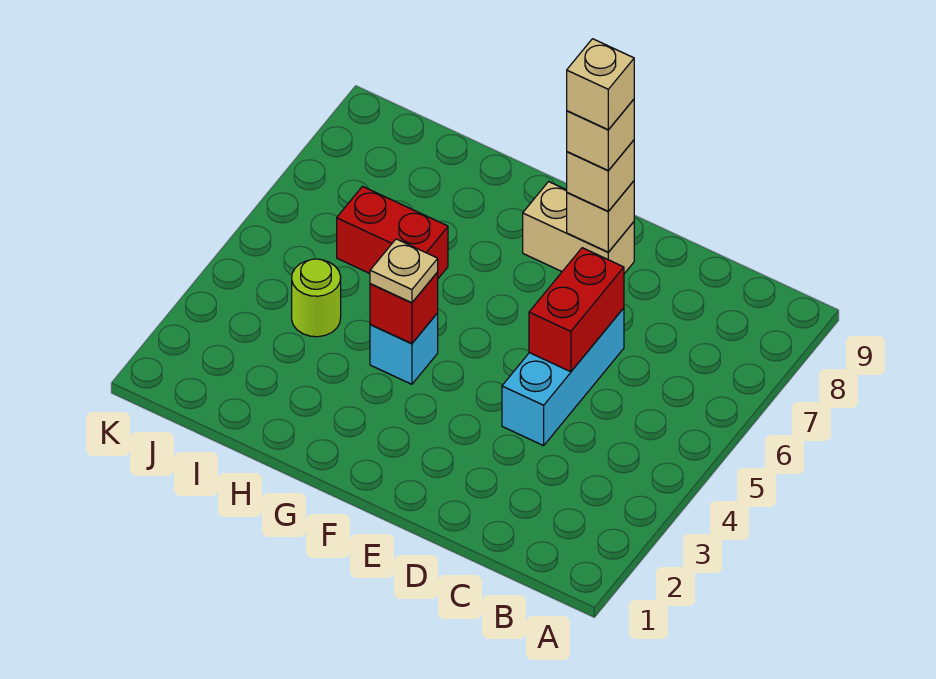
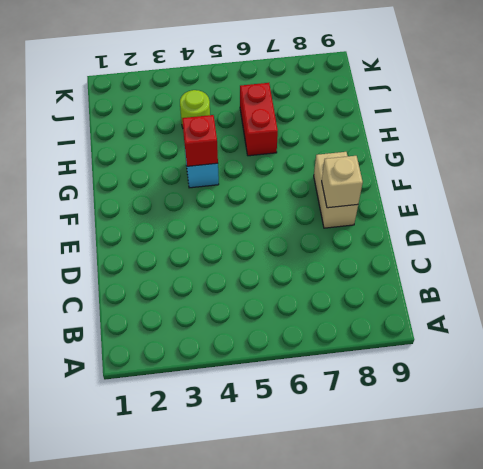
none -> cyan 1x3 brick [502,308,624,446]
none -> red 1x2 brick [529,248,624,372]
none -> tan 1x1 brick [567,140,634,211]

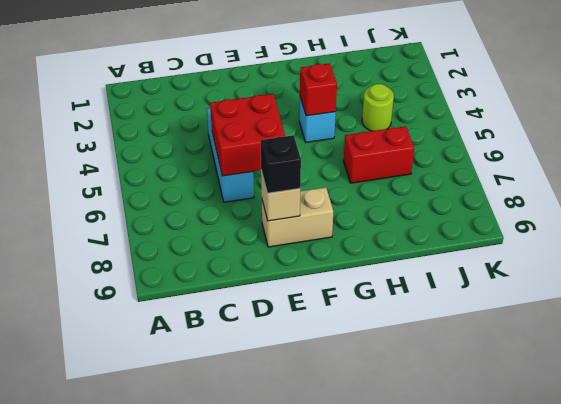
red 2x2 brick [210,94,285,176] -> red 1x2 brick [529,248,624,372]
black 1x1 brick [261,135,301,193] -> tan 1x1 brick [567,140,634,211]
none -> tan 1x1 plate [370,239,438,303]
none -> tan 1x1 brick [567,99,634,171]
none -> tan 1x1 brick [567,39,634,130]

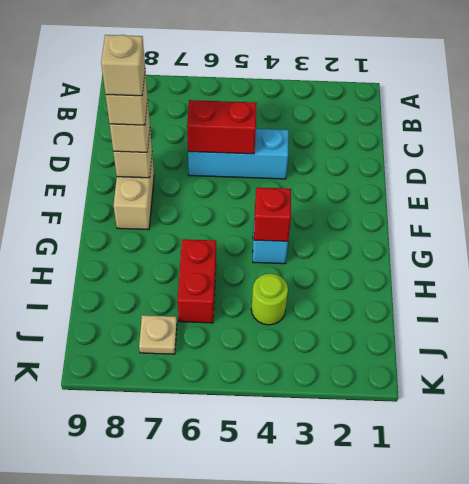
tan 1x1 plate [139,315,177,354] -> tan 1x1 plate moved to [370,239,438,303]

